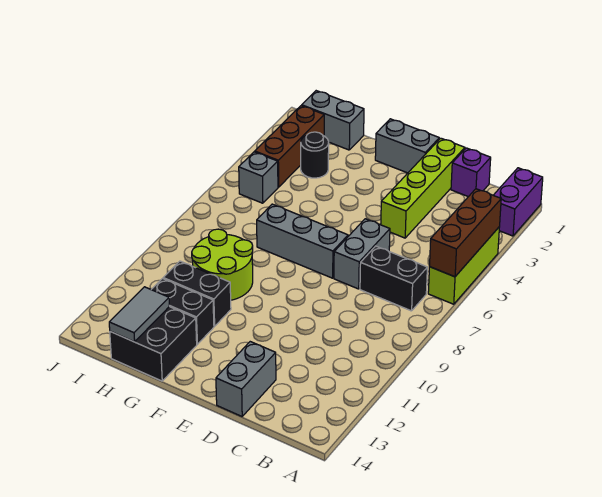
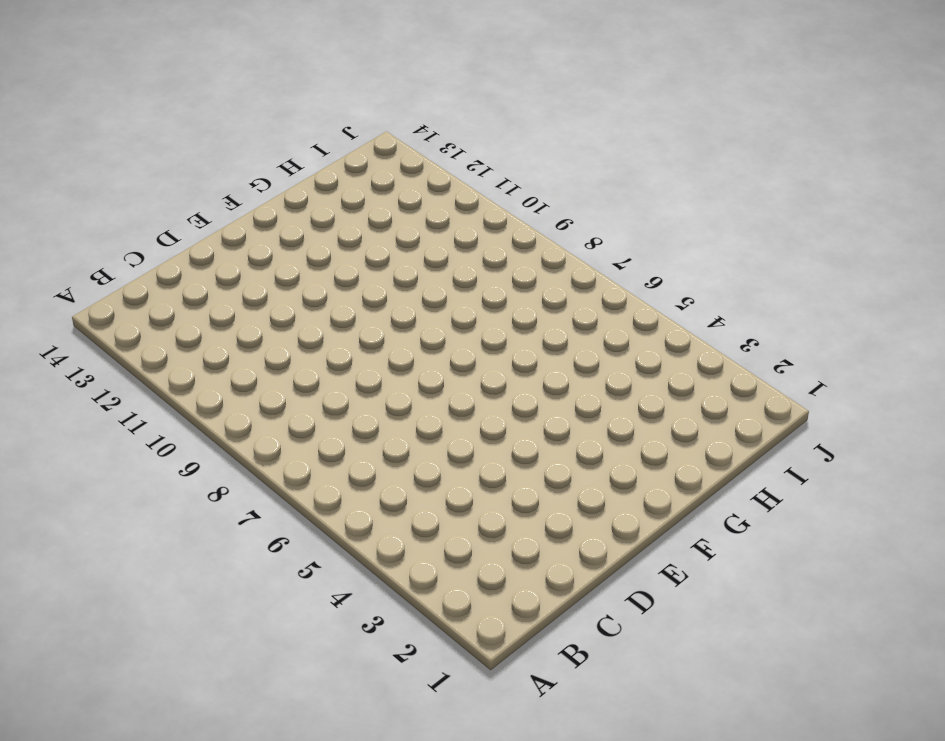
none -> purple 1x2 brick [493,168,543,236]
none -> lime 1x3 brick [428,227,499,304]
none -> black 1x2 brick [360,246,427,311]

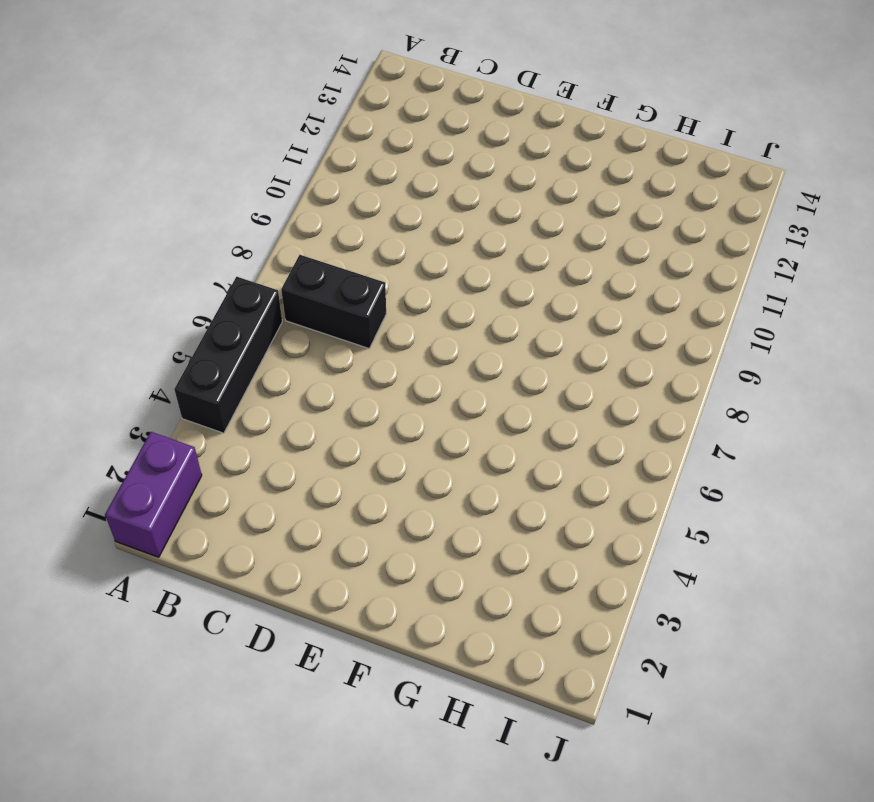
black 1x3 brick [174,277,282,433] -> lime 1x3 brick [428,227,499,304]
none -> purple 1x1 brick [451,148,491,197]
none -> lime 1x4 brick [381,138,465,238]
none -> grey 1x2 brick [334,219,390,289]

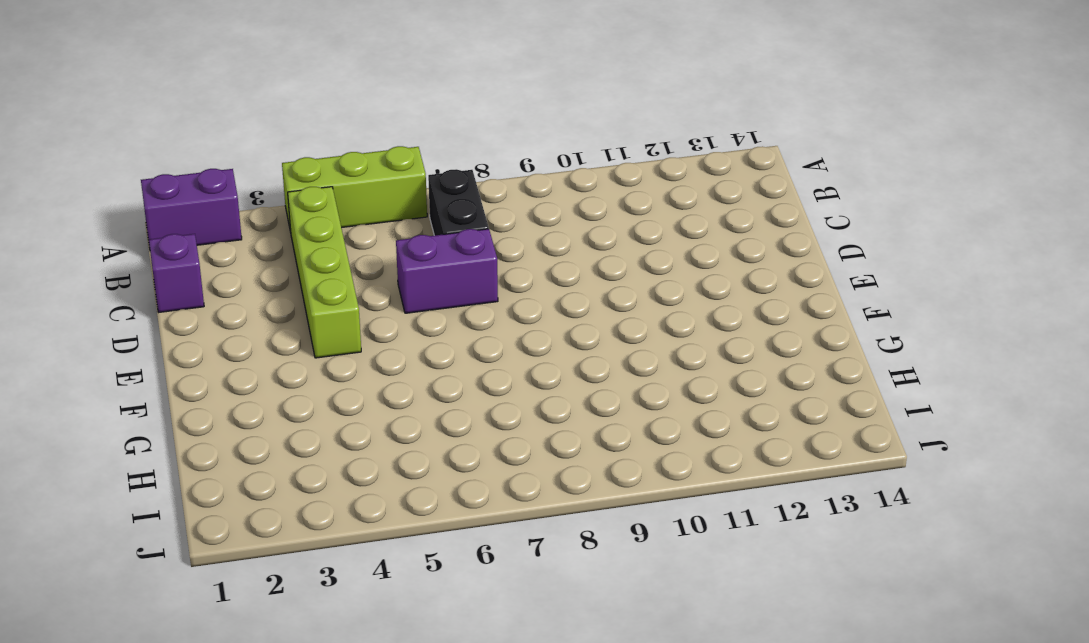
lime 1x4 brick [288,187,361,358] -> lime 1x4 brick turned to [381,138,465,238]
purple 1x2 brick [396,229,498,313] -> grey 1x2 brick [334,219,390,289]
none -> grey 1x2 brick [216,342,276,416]
none -> grey 1x2 brick [375,119,439,173]
none -> grey 1x3 brick [257,204,348,278]

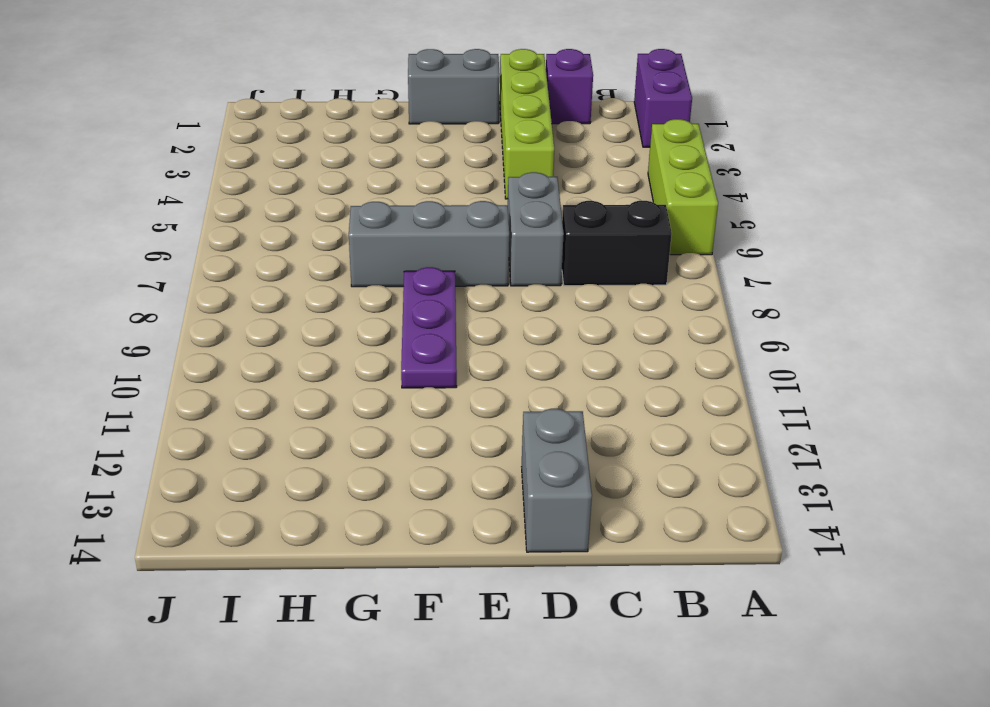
purple 1x3 plate [401,267,457,388] -> none
none -> lime 2x2 round brick [192,229,253,300]
none -> black 1x2 brick [163,261,231,326]
none -> black 1x2 brick [151,279,214,344]

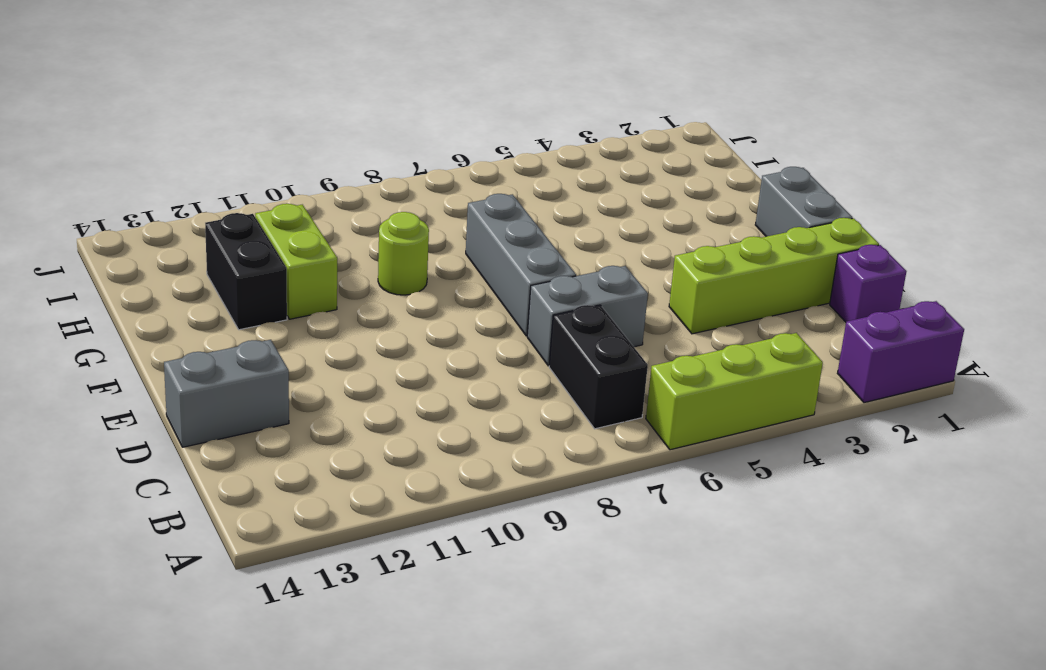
lime 1x1 round brick [378,212,429,295] -> lime 2x2 round brick [192,229,253,300]
lime 1x2 brick [255,204,337,319] -> black 1x2 brick [163,261,231,326]
none -> black 2x2 brick [110,307,197,381]
none -> grey 1x2 brick [302,91,364,150]
none -> black 1x1 round brick [301,132,329,178]

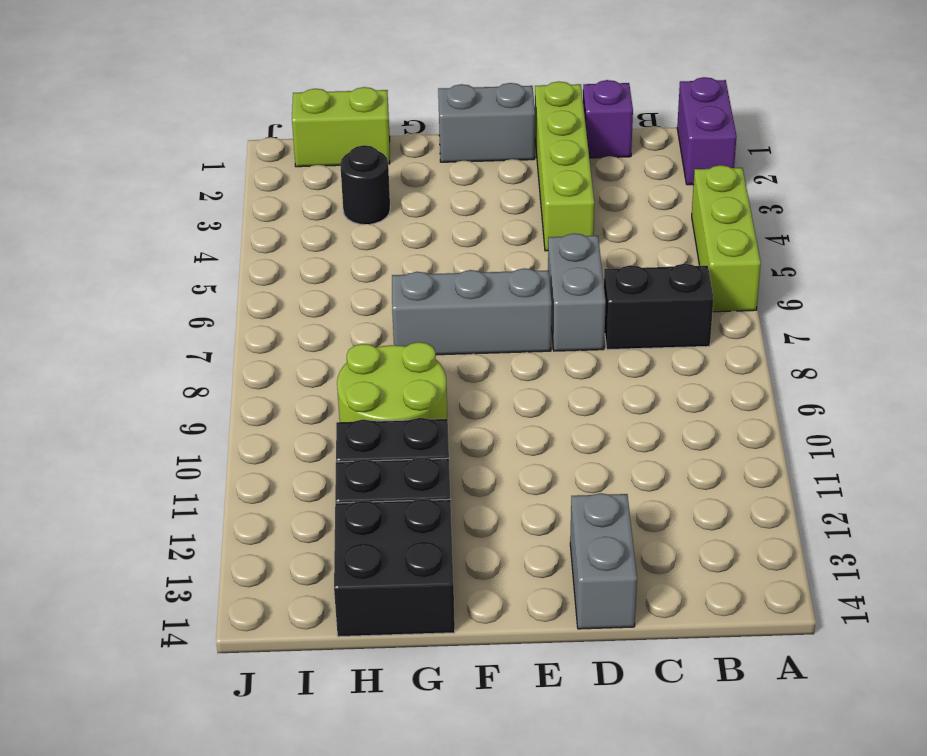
lime 1x2 brick [292,87,390,167] -> grey 1x2 brick [302,91,364,150]
none -> brown 1x3 brick [255,106,324,187]
none -> grey 1x1 brick [239,152,278,203]
none -> brown 1x3 brick [430,189,501,277]

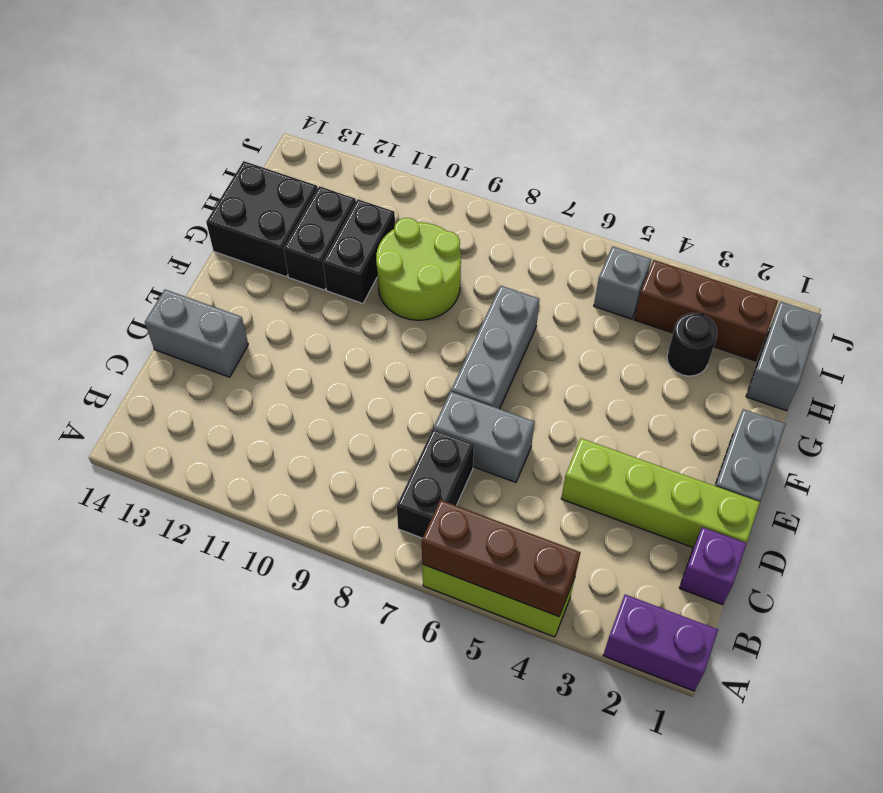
none -> grey 1x2 tile [109,287,170,342]

